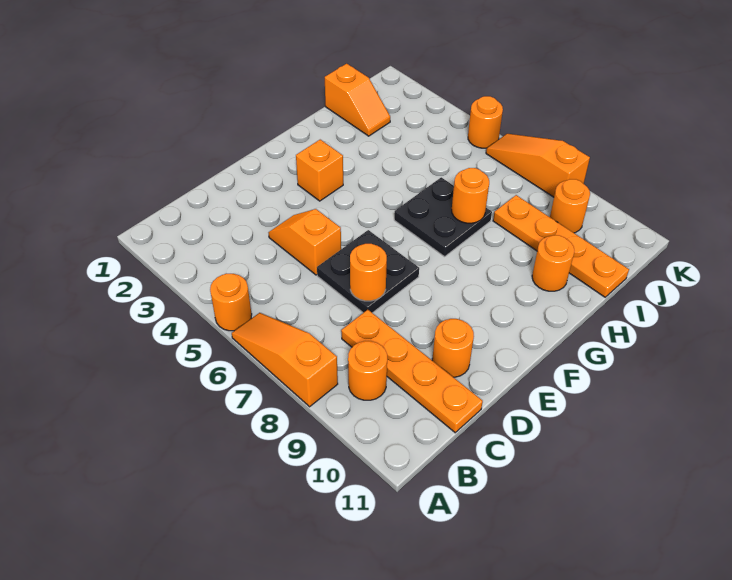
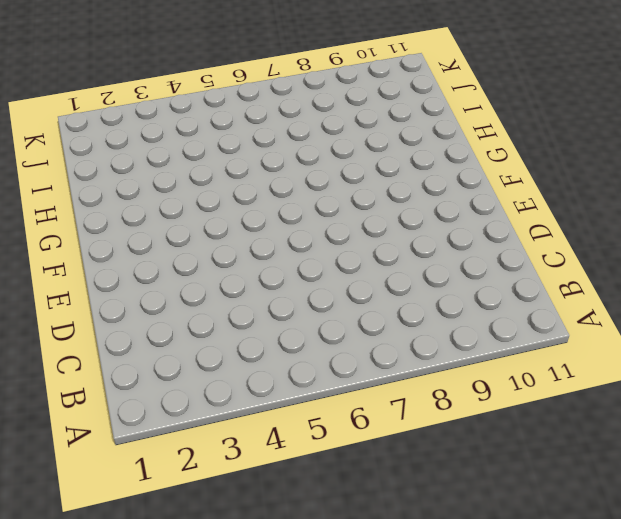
none -> orange 1x1 round brick [210,274,252,331]
none -> orange 1x3 slope [232,313,338,407]
none -> orange 1x1 round brick [348,341,387,400]

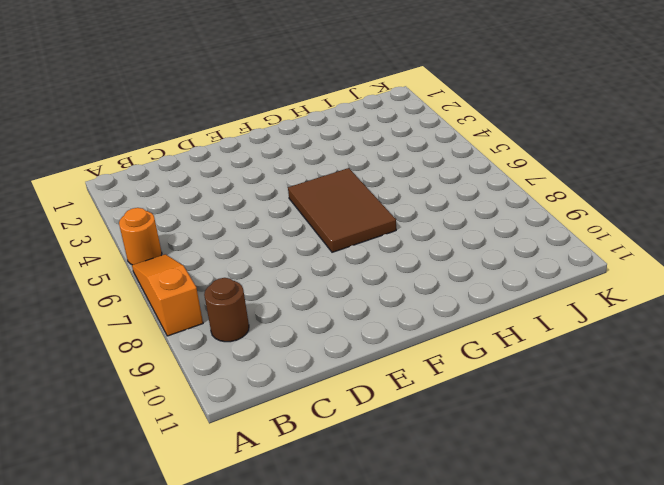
brown 1x1 round brick [204,278,249,342] -> orange 1x1 round brick [348,341,387,400]
brown 2x3 tile [288,168,396,252] -> black 2x2 plate [394,177,492,257]
none -> orange 1x4 plate [341,310,483,433]
none -> orange 1x2 slope [268,209,341,275]
none -> black 2x2 plate [317,230,419,313]

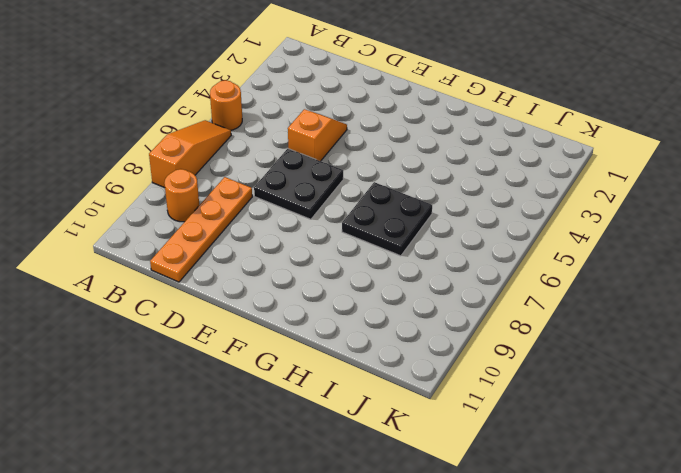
none -> orange 1x1 round brick [432,319,474,377]
none -> orange 1x1 brick [296,140,343,201]
none -> orange 1x1 round brick [532,235,574,291]

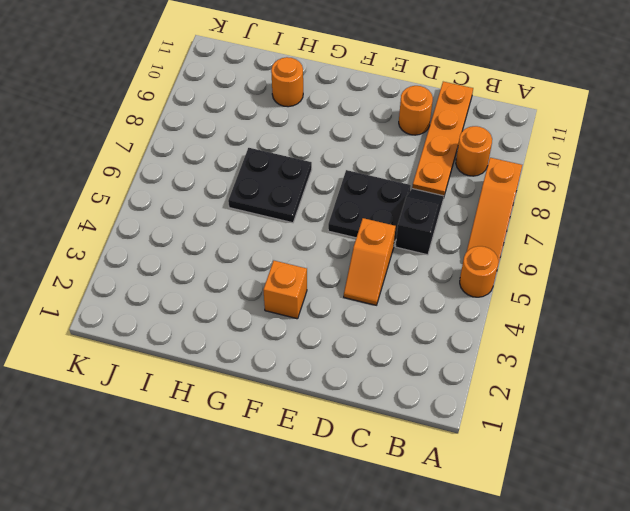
black 1x2 slope [396,189,444,255] -> none
none -> orange 1x2 slope [325,64,390,136]
none -> orange 1x4 plate [493,195,629,297]
none -> orange 1x1 round brick [550,179,590,233]

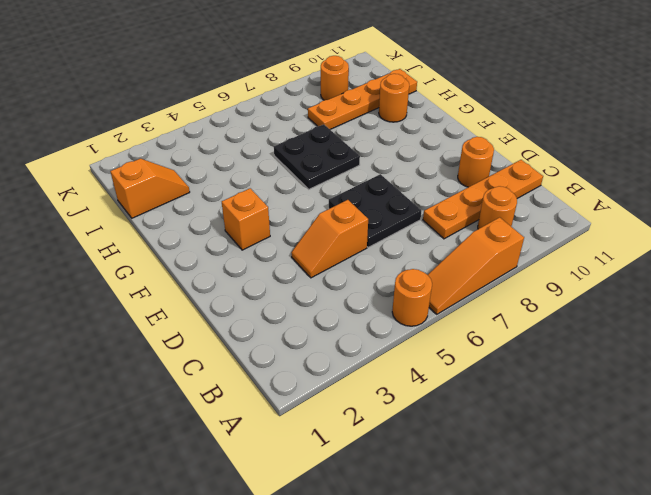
none -> orange 1x1 round brick [468,96,503,148]
none -> orange 1x3 slope [486,134,590,197]
none -> orange 1x1 round brick [350,244,387,301]

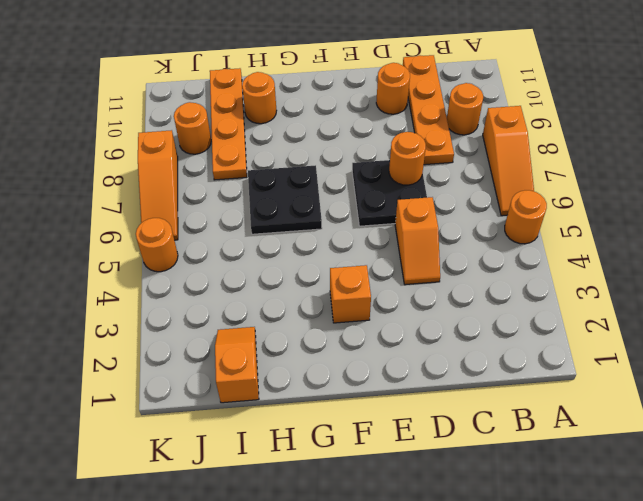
none -> orange 1x1 round brick [452,168,489,223]

